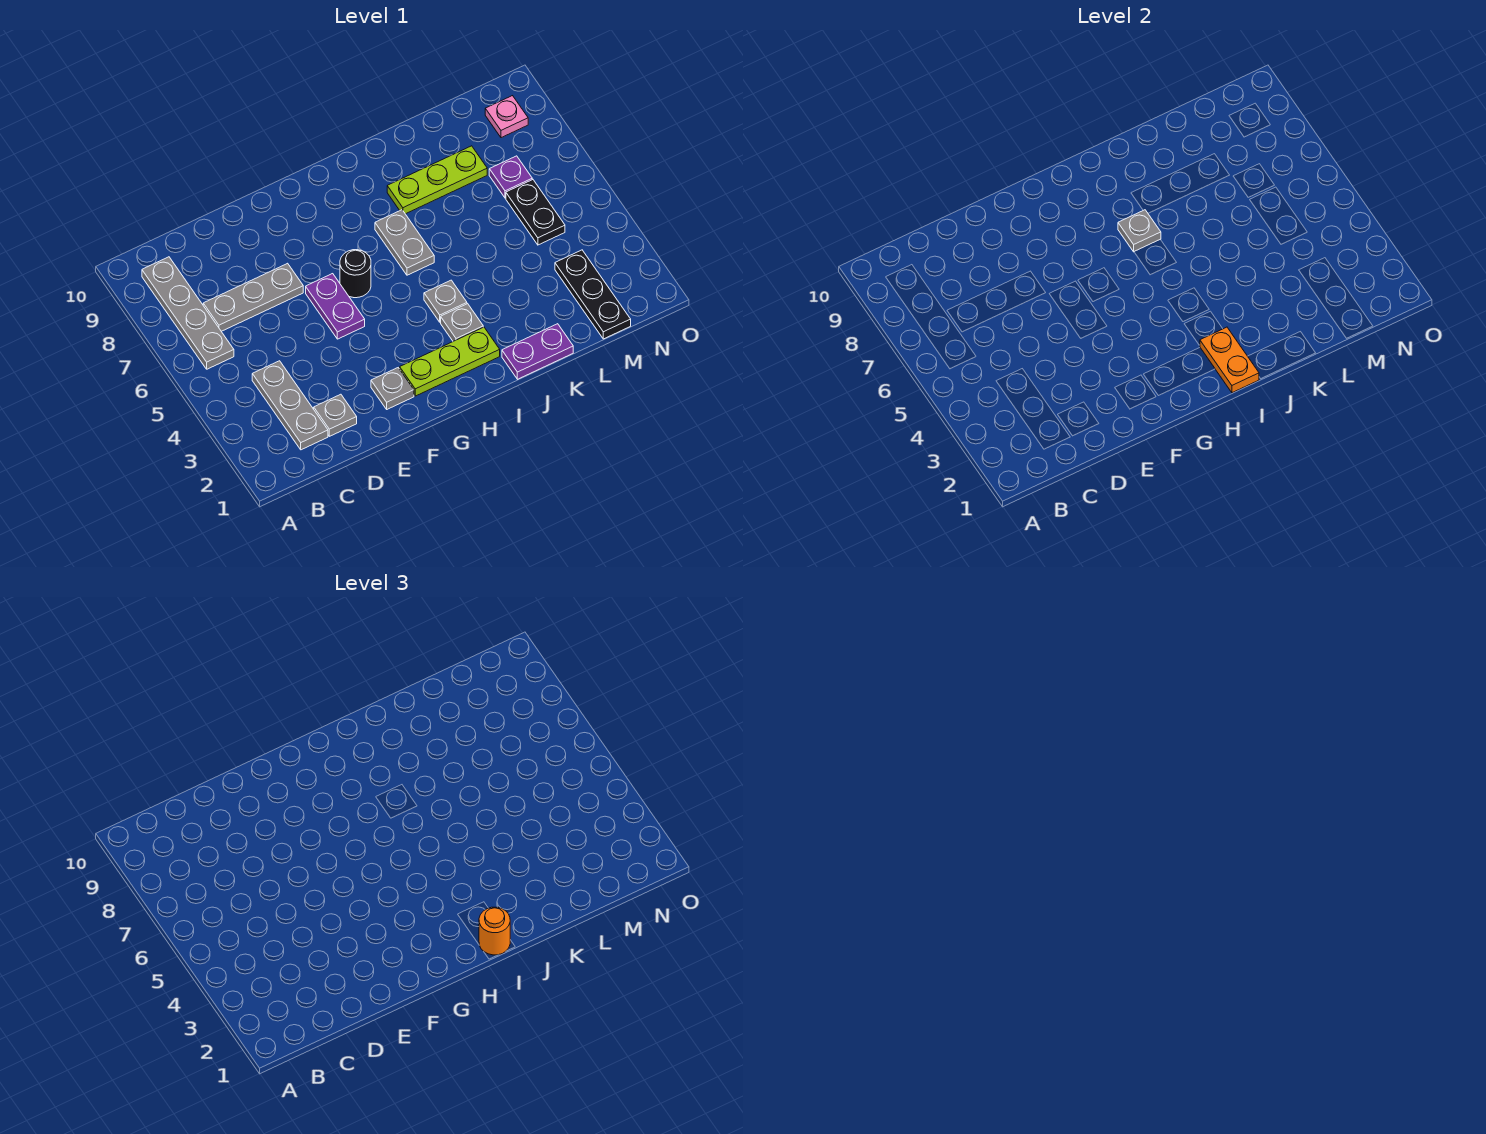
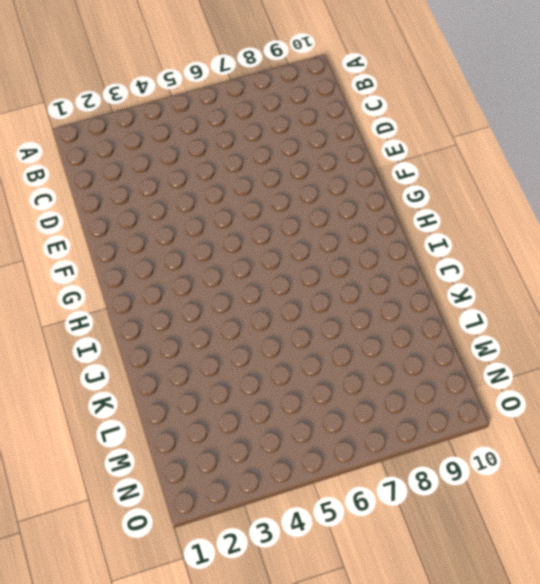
none -> grey 1x4 plate [142,257,234,369]
none -> grey 1x3 plate [252,361,328,450]
none -> grey 1x3 plate [203,263,303,331]

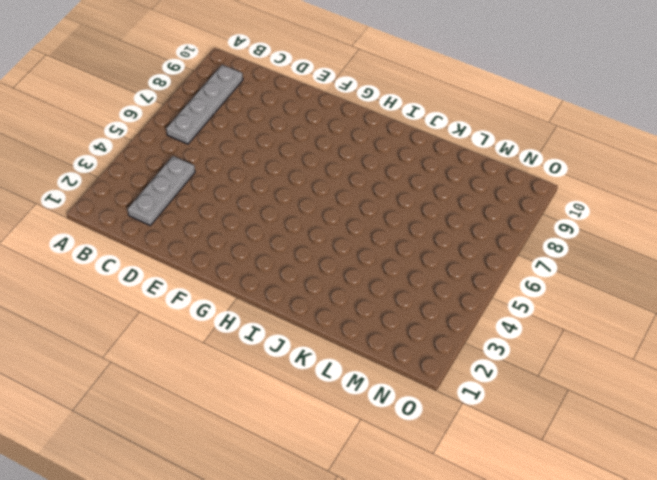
none -> grey 1x3 plate [203,263,303,331]
none -> grey 1x1 plate [314,394,357,436]
none -> grey 1x1 plate [371,368,414,409]

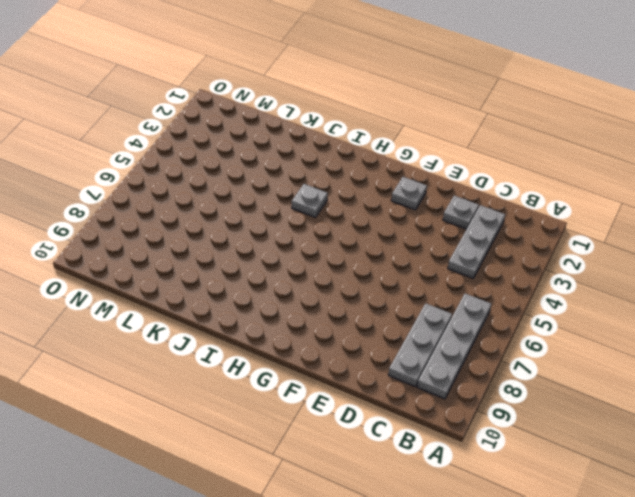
grey 1x3 plate [388,304,452,387] -> grey 1x3 plate turned to [203,263,303,331]
none -> purple 1x2 plate [306,274,365,339]
none -> lime 1x3 plate [400,327,500,396]
none -> black 1x1 round brick [340,250,371,298]

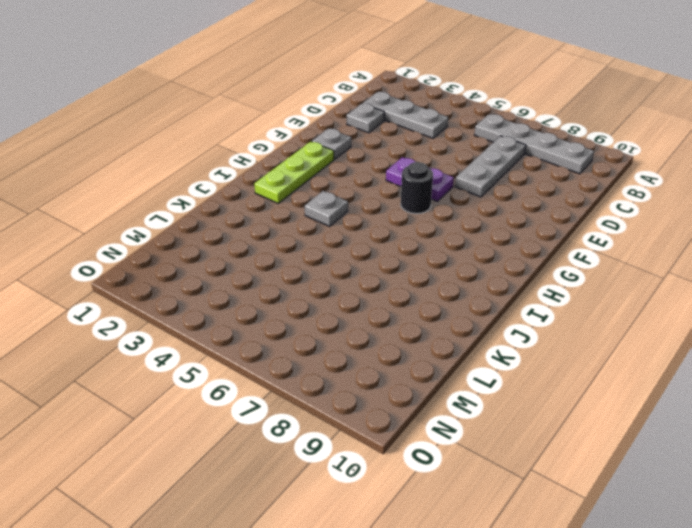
none -> grey 1x1 plate [441,304,483,341]
none -> grey 1x2 plate [375,210,434,275]
none -> purple 1x2 plate [502,324,573,379]

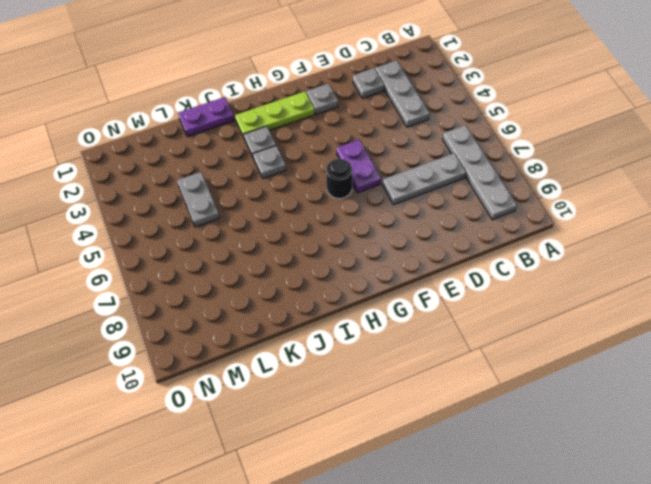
grey 1x2 plate [177,172,220,227] -> grey 1x2 plate moved to [375,210,434,275]
none -> lime 1x3 plate [387,146,487,214]
none -> black 1x3 plate [555,250,631,339]
none -> black 1x2 plate [506,179,565,245]

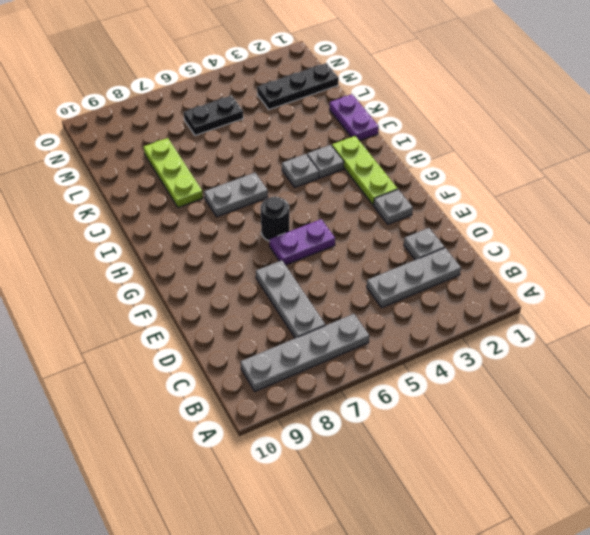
none -> purple 1x1 plate [489,156,532,198]
none -> pink 1x1 plate [485,96,528,138]
none -> orange 1x2 plate [1200,327,1259,393]

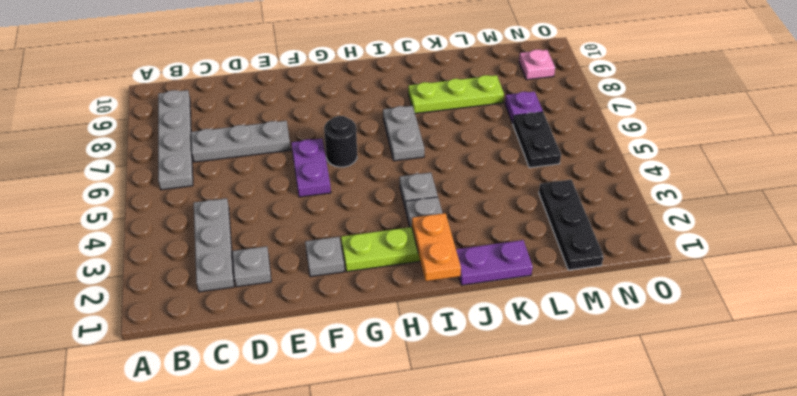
none -> grey 1x1 plate [1118,210,1161,252]
none -> orange 1x1 round brick [479,907,510,955]

